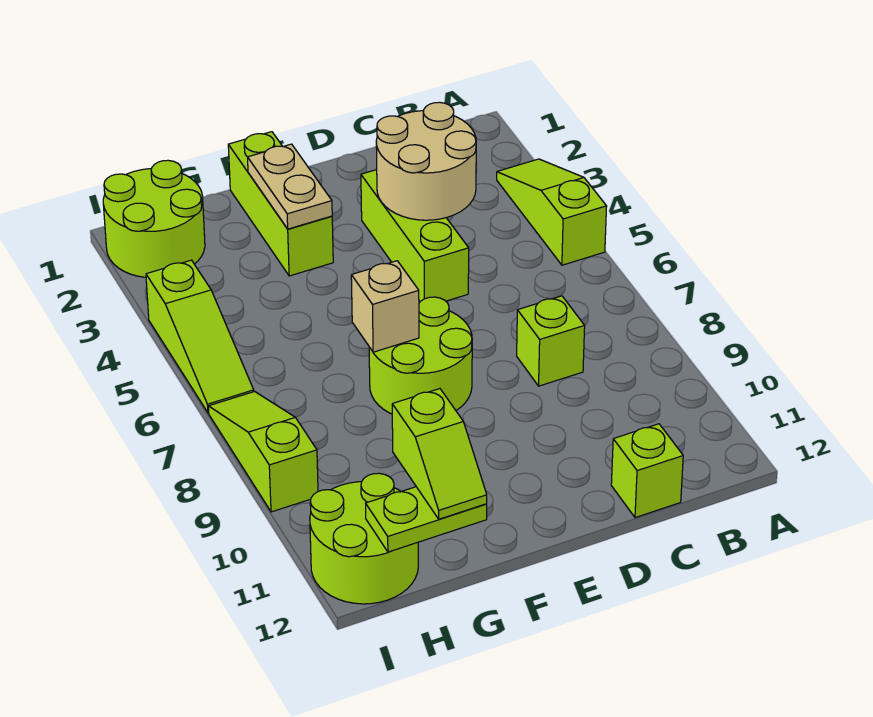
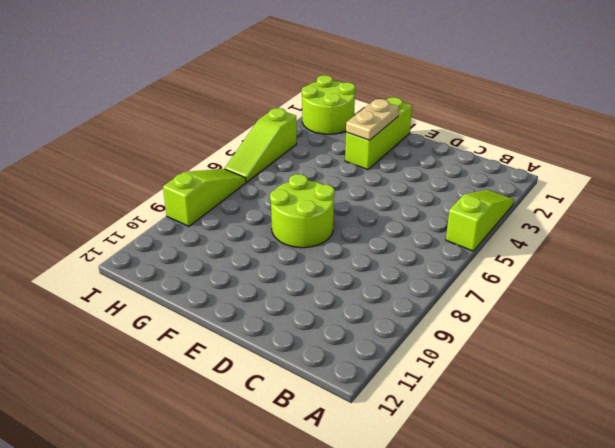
none -> lime 1x1 brick [517,296,585,386]
none -> lime 1x1 brick [611,424,683,518]
none -> lime 1x3 brick [361,170,469,301]

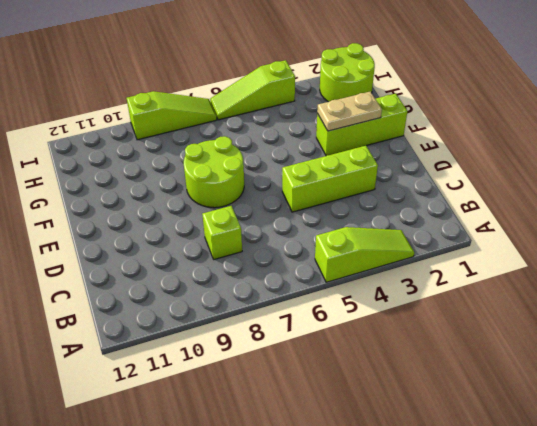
none -> lime 1x1 brick [611,424,683,518]
none -> lime 2x2 round brick [310,473,418,604]
none -> tan 2x2 round brick [376,102,476,220]

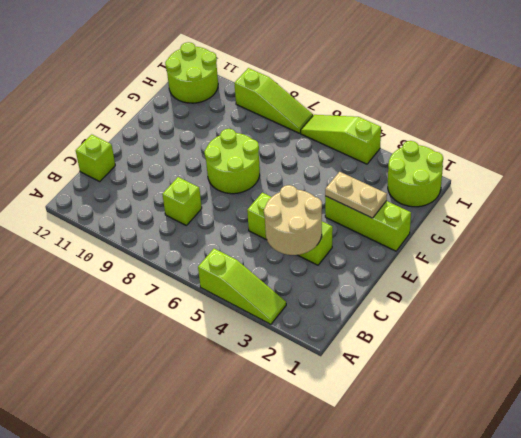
none -> tan 1x1 brick [351,261,419,352]
none -> lime 1x2 plate [366,487,487,552]
none -> lime 1x2 slope [392,389,487,519]

